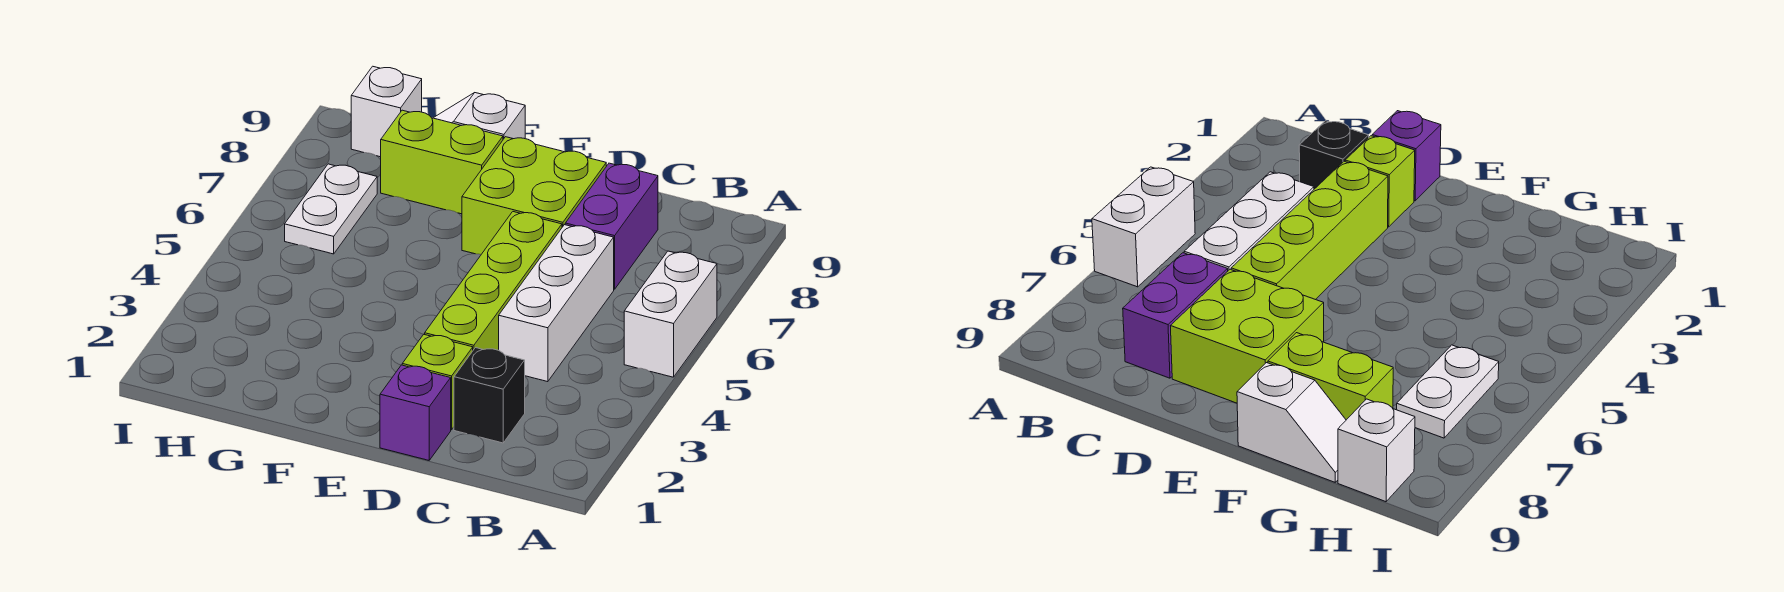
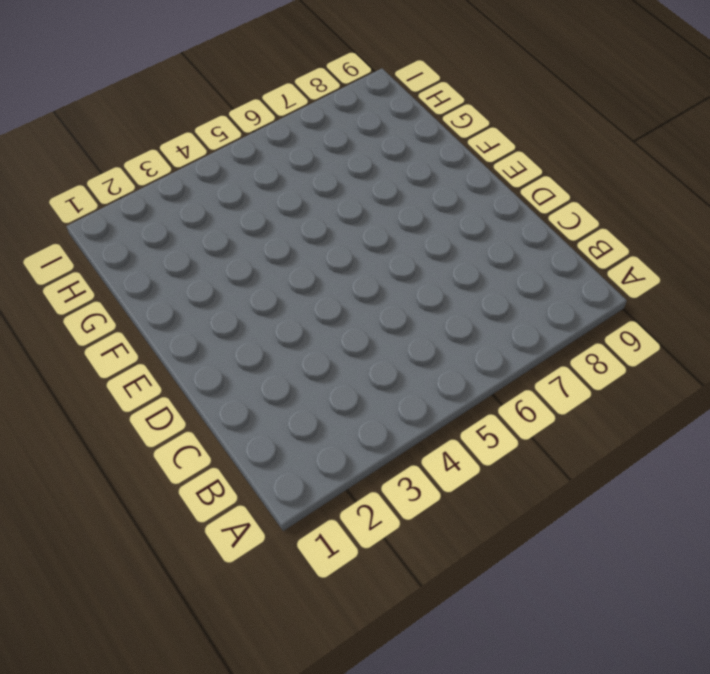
none -> white 1x2 brick [624,251,717,377]
none -> black 1x1 brick [454,348,525,443]
none -> white 1x3 brick [499,225,614,382]

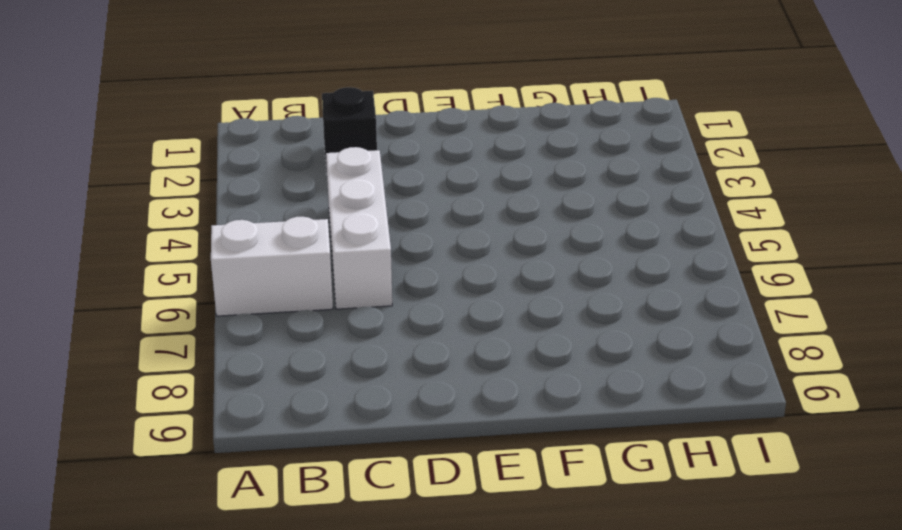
white 1x2 brick [211,217,333,316] -> white 1x2 brick turned to [624,251,717,377]
none -> purple 1x2 brick [565,163,658,289]
none -> purple 1x1 brick [380,365,451,460]
none -> lime 1x1 brick [402,334,473,430]

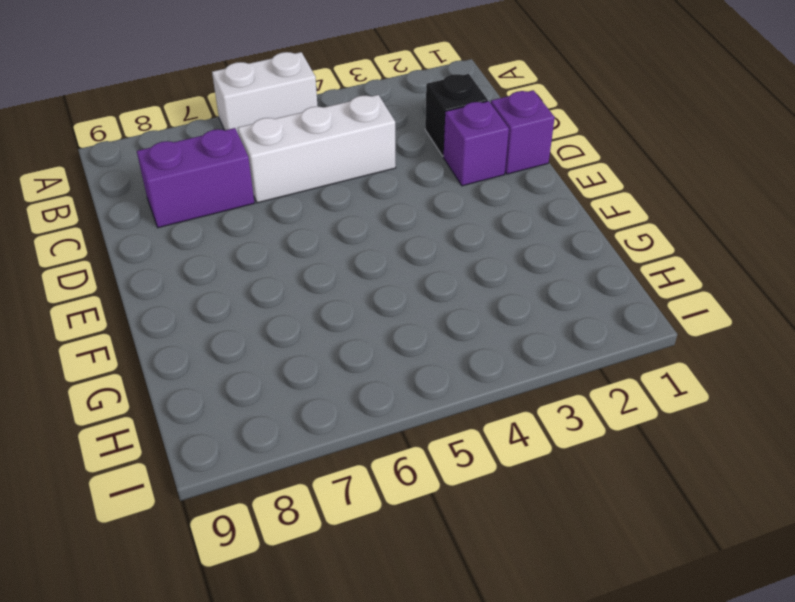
purple 1x1 brick [443,101,509,186] -> lime 1x1 brick [402,334,473,430]
none -> lime 1x4 brick [425,212,562,350]
none -> lime 2x2 brick [462,137,606,254]
none -> lime 1x2 brick [381,110,503,214]

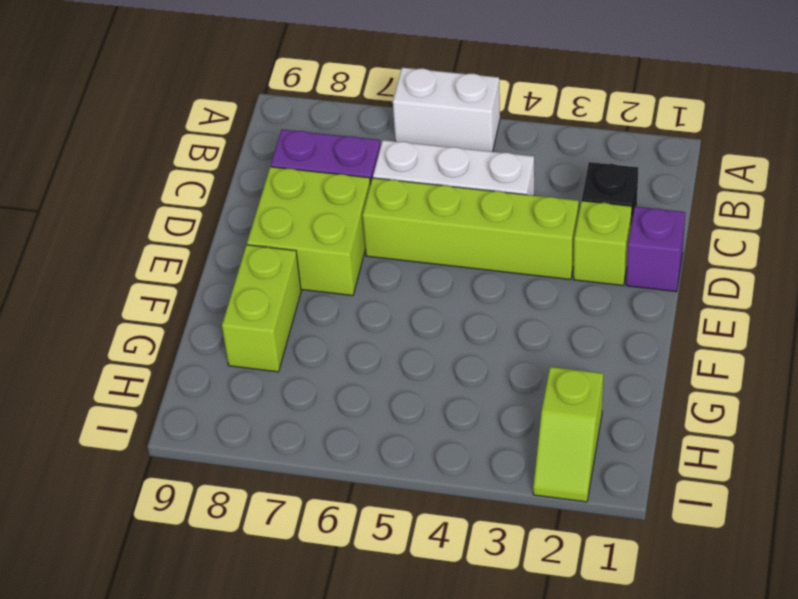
lime 1x2 slope [533,367,603,502] -> none
none -> white 1x2 slope [434,93,525,139]
none -> white 1x2 plate [285,164,377,254]
none -> white 1x1 brick [351,66,422,157]

